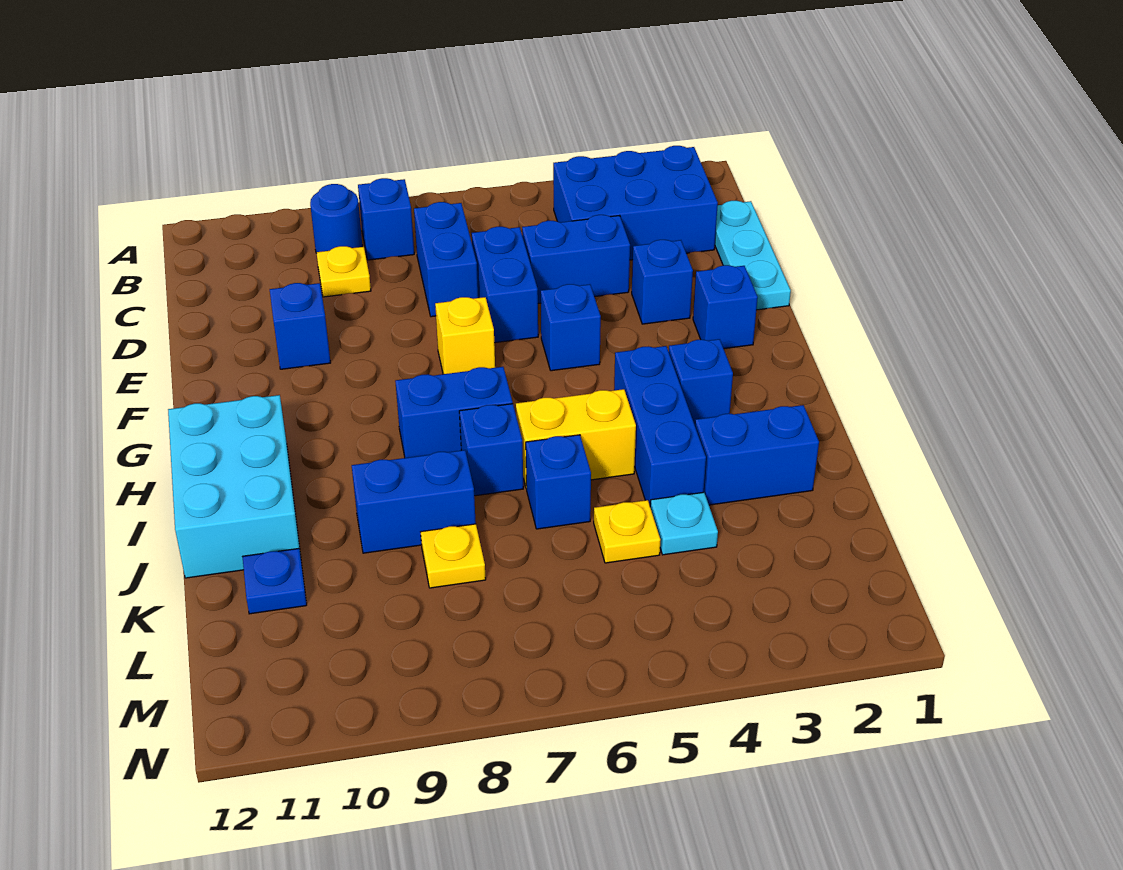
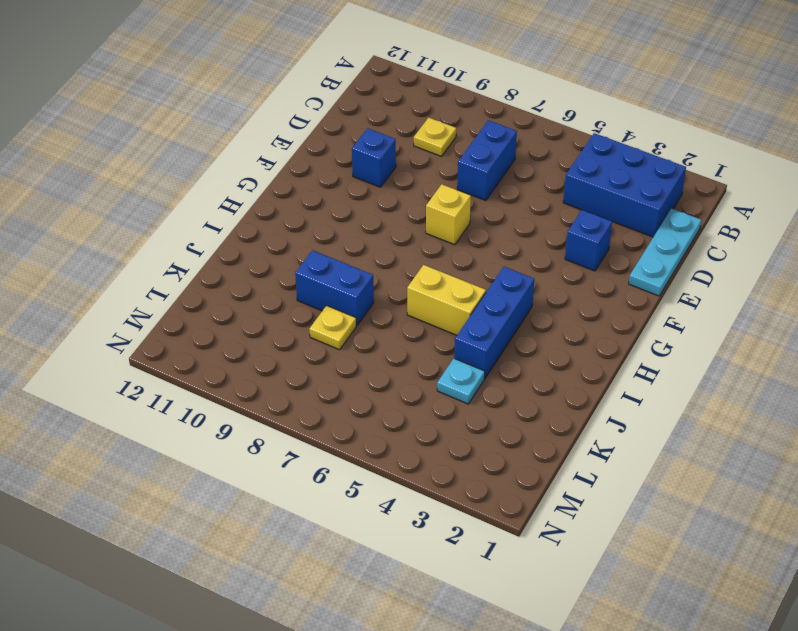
none -> blue 1x1 brick [358,178,414,260]
none -> blue 1x1 round brick [310,184,362,252]
none -> blue 1x2 brick [522,215,630,303]

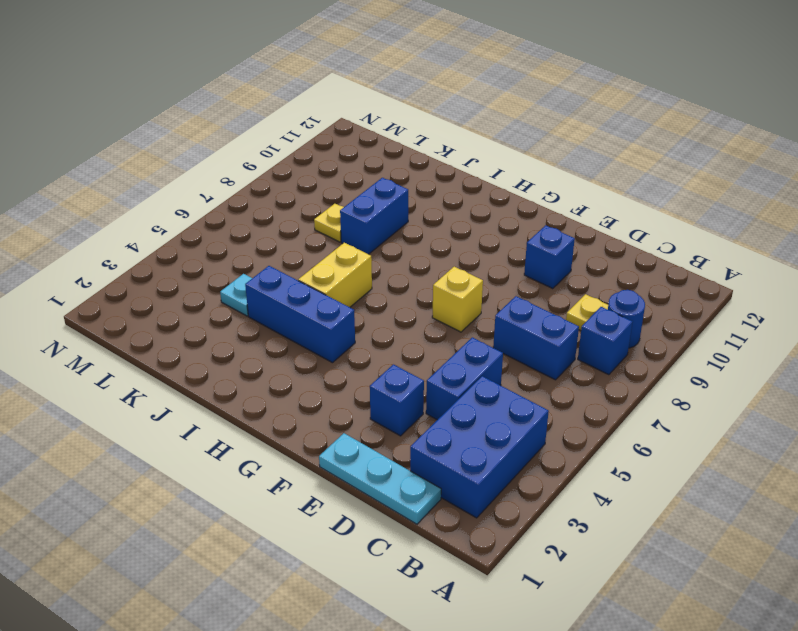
none -> blue 1x2 brick [472,227,538,343]
none -> blue 1x1 brick [693,265,758,349]
none -> blue 1x1 brick [541,284,601,371]

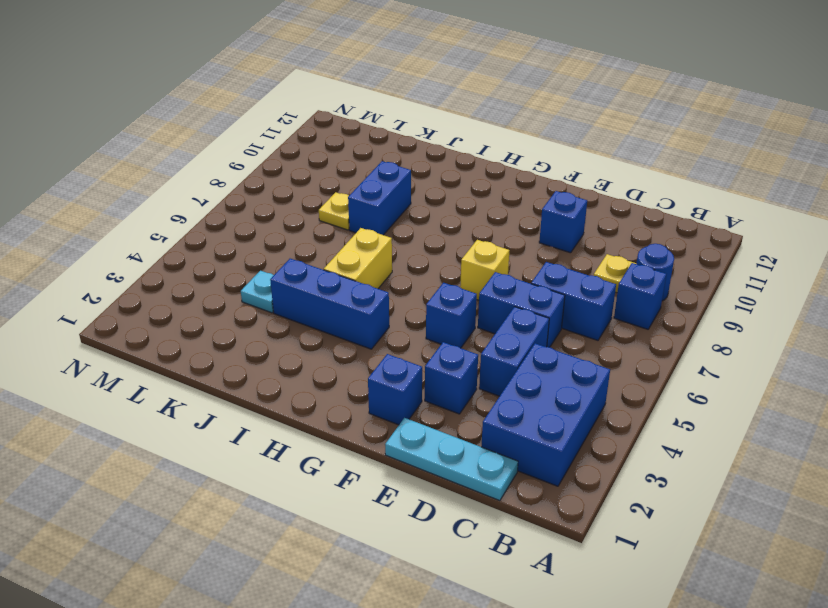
none -> blue 1x1 brick [669,339,733,425]
none -> blue 1x2 brick [395,367,513,458]
none -> cyan 2x3 brick [168,395,300,578]

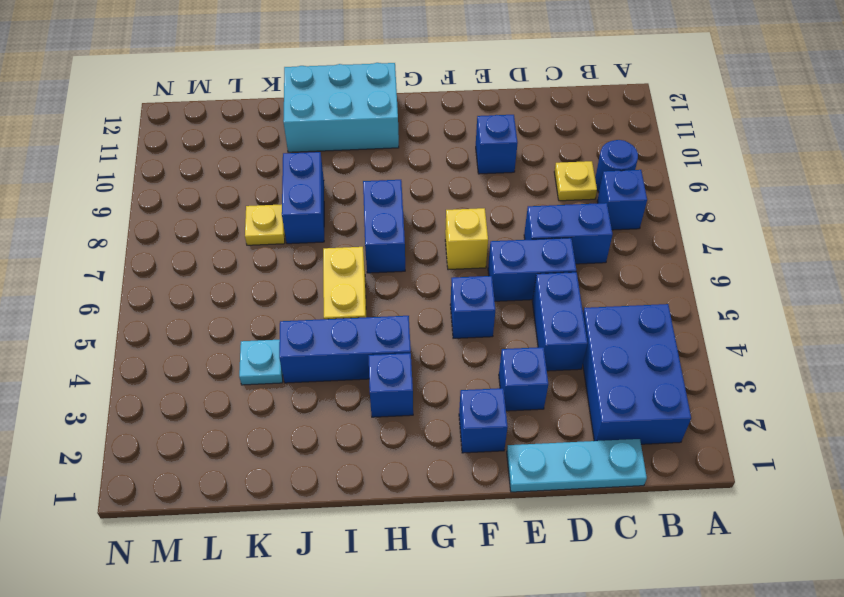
none -> blue 1x1 brick [459,404,523,496]
none -> blue 1x2 brick [695,405,819,505]
none -> blue 1x1 brick [526,435,591,529]

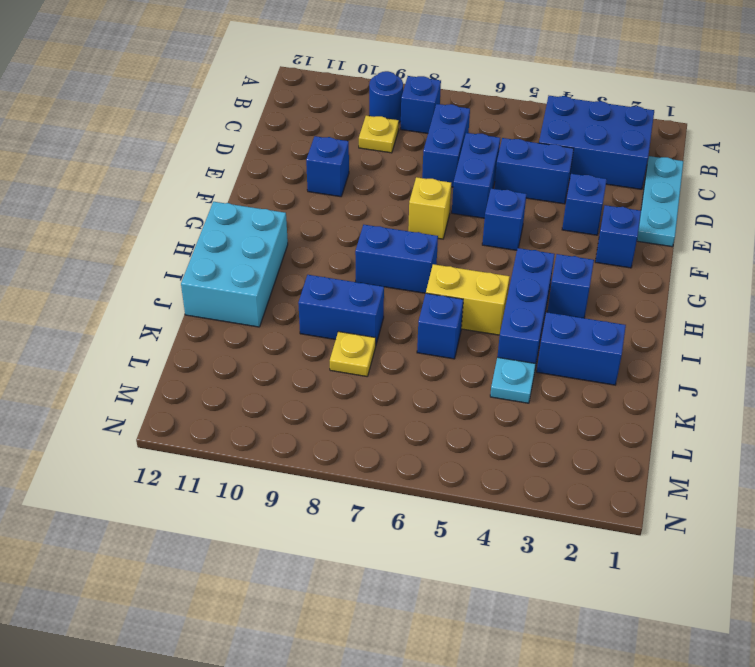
none -> blue 1x1 brick [459,404,523,496]
none -> yellow 1x1 plate [594,500,660,563]
none -> blue 1x1 plate [243,548,307,614]

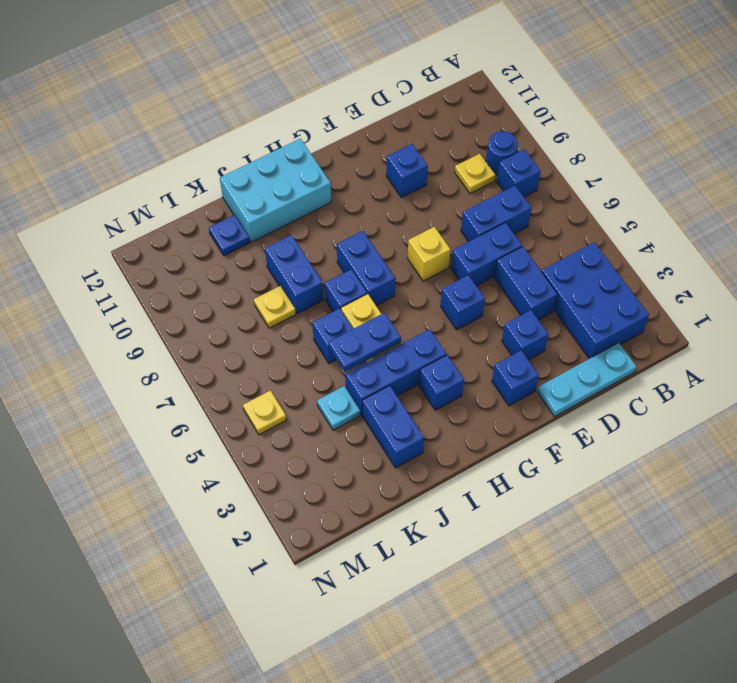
blue 1x2 plate [329,313,401,372] -> none
yellow 1x1 plate [243,391,286,435] -> yellow 1x1 plate moved to [594,500,660,563]

